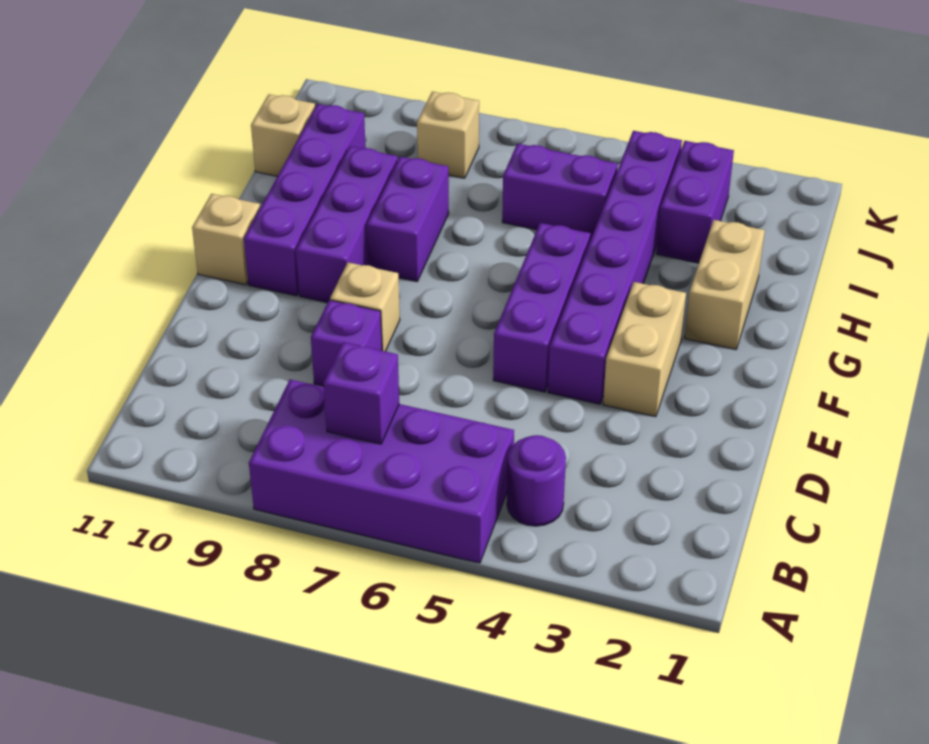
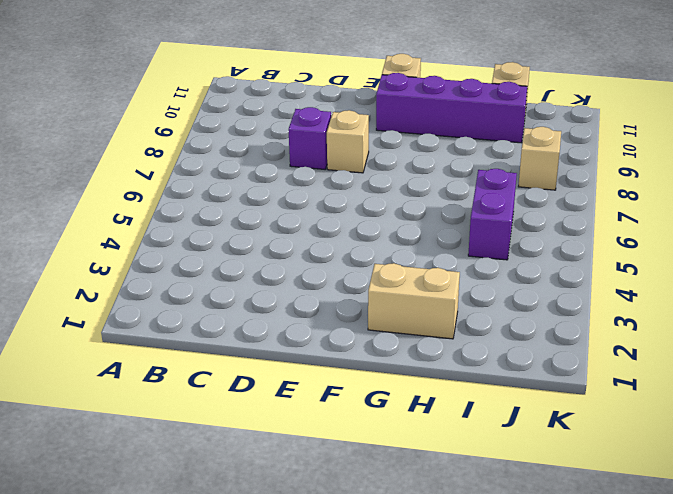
none -> purple 2x4 brick [249,379,514,563]
none -> purple 1x1 round brick [507,435,566,526]
none -> tan 1x2 brick [603,282,686,417]

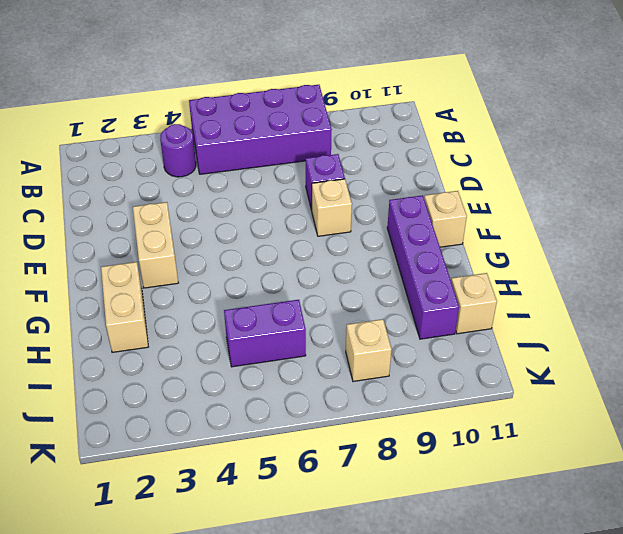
none -> purple 1x6 brick [548,131,682,404]
none -> purple 1x3 brick [493,223,591,392]
none -> purple 1x3 brick [296,147,398,303]

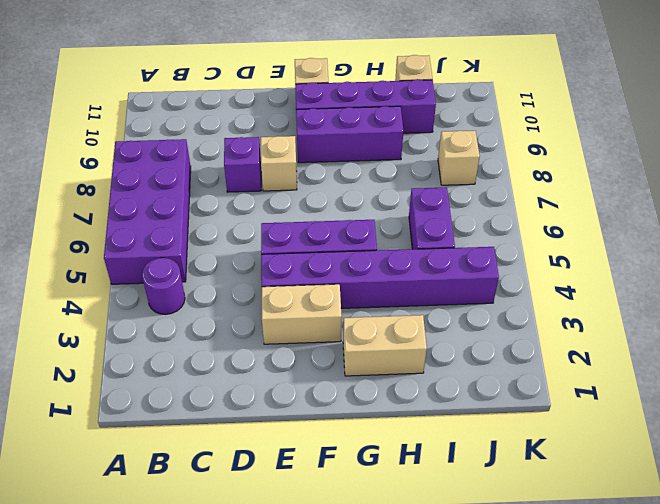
none -> purple 1x2 brick [367,157,449,282]
none -> purple 1x2 brick [656,141,734,263]
none -> purple 1x1 brick [324,342,399,444]

